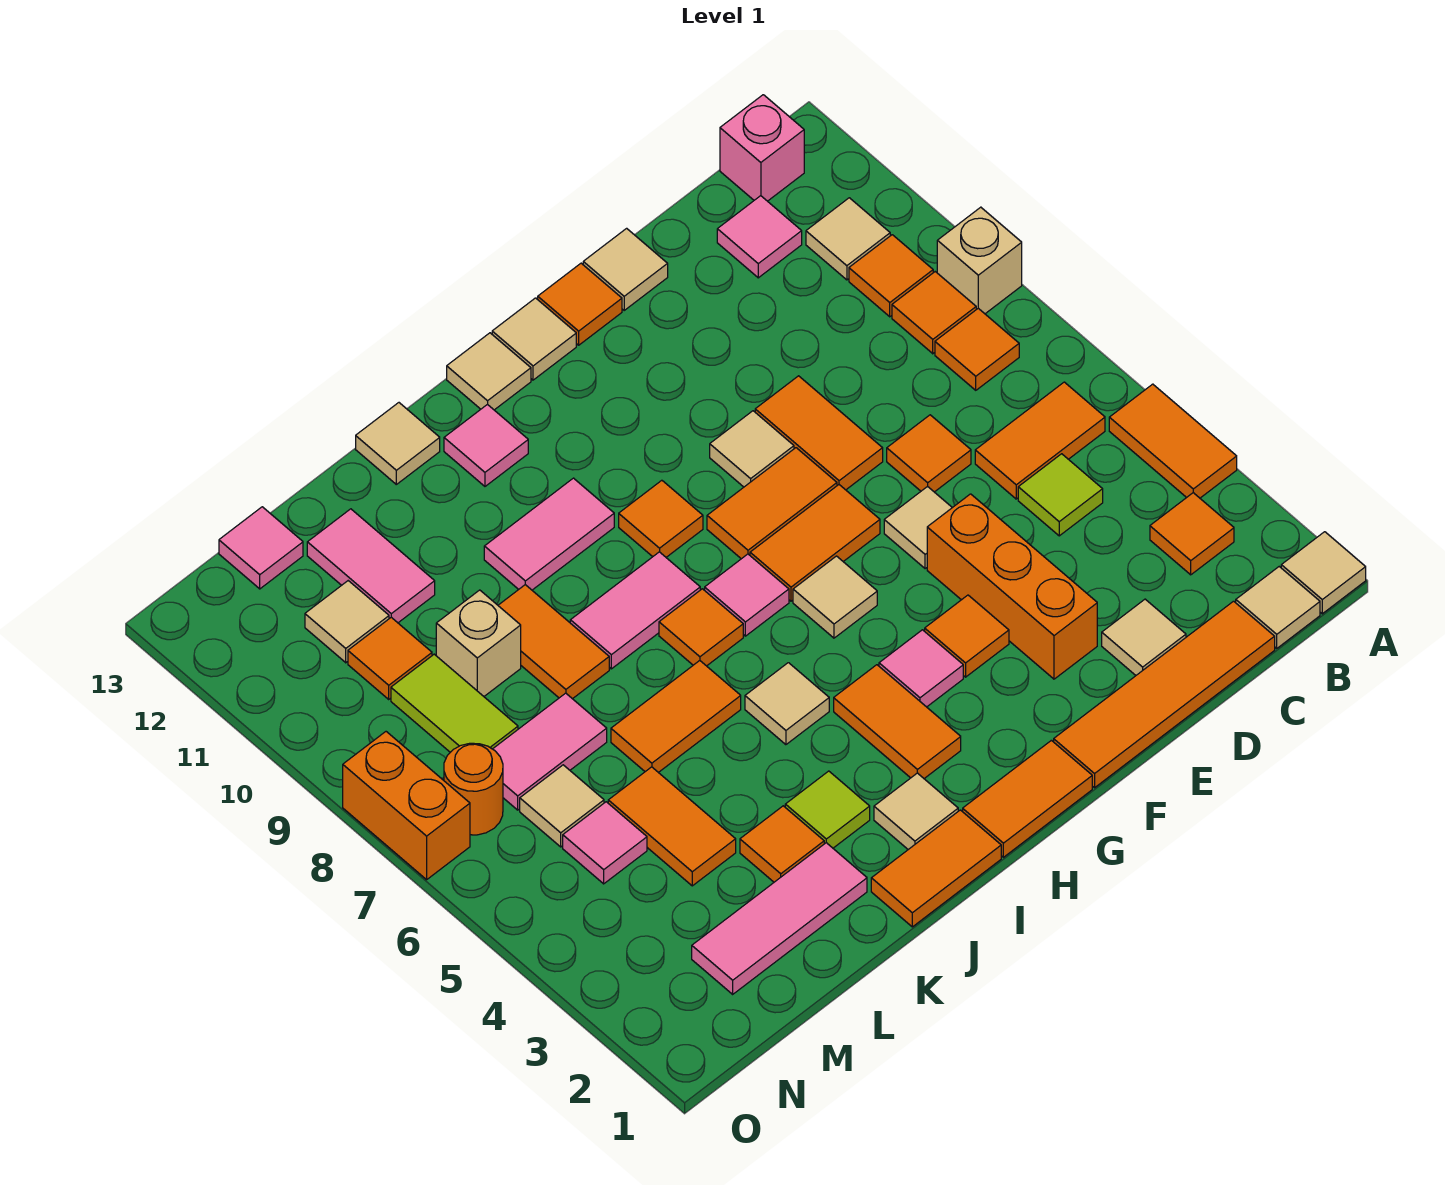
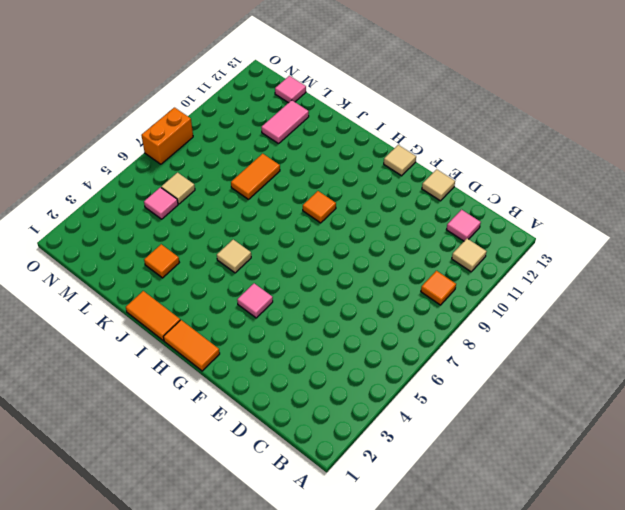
none -> tan 1x1 tile [1281,532,1366,614]
none -> orange 1x2 tile [1109,384,1237,498]
none -> tan 1x1 brick [937,207,1022,314]
none -> tan 1x1 tile [1236,567,1320,648]

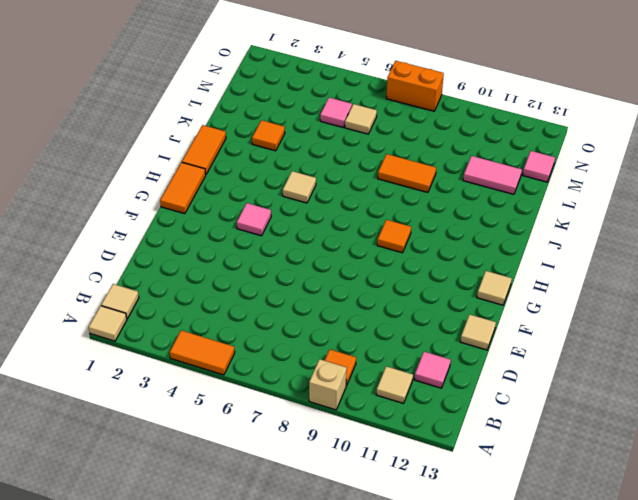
none -> orange 1x1 tile [1150,493,1234,575]
none -> orange 1x2 tile [975,382,1105,499]
none -> orange 1x1 tile [935,308,1019,390]
none -> orange 1x1 tile [849,235,933,317]

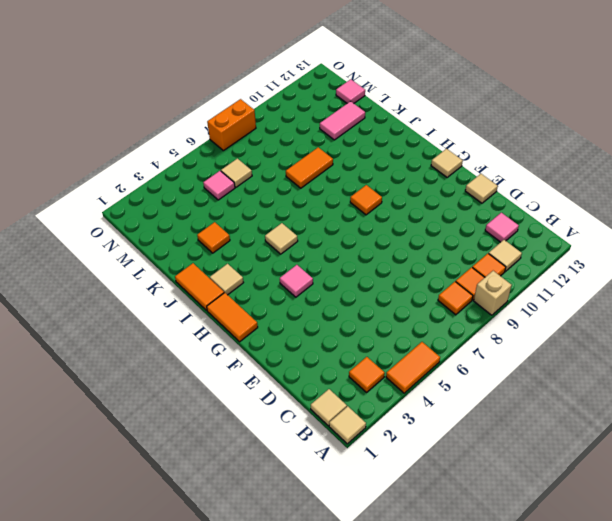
none -> orange 1x2 tile [975,382,1105,499]
none -> pink 1x1 brick [720,95,804,201]
none -> orange 1x4 tile [1054,601,1275,788]
none -> lime 1x1 tile [1018,454,1103,536]

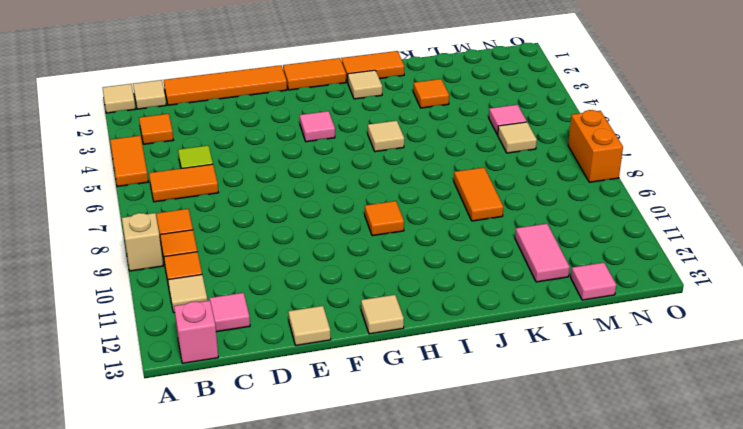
none -> tan 1x1 tile [1102,599,1186,675]
none -> orange 1x1 tile [887,415,971,492]
none -> orange 1x3 brick [927,494,1097,679]
none -> tan 1x1 tile [884,486,952,569]

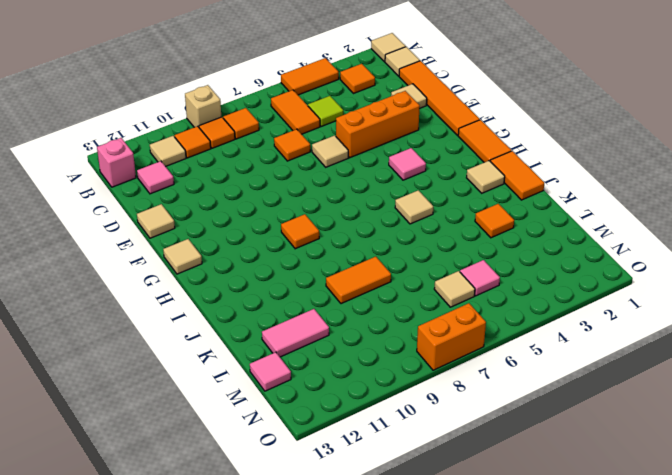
none -> orange 1x2 tile [755,376,883,490]
none -> orange 1x1 tile [925,595,1009,677]
none -> orange 1x2 tile [750,485,880,601]
none -> orange 1x2 tile [707,448,837,559]

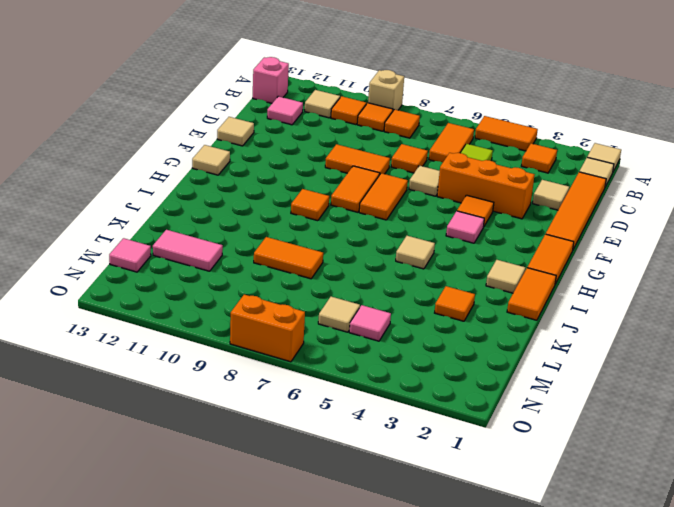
none -> tan 1x1 tile [710,411,794,487]
none -> orange 1x1 tile [538,263,622,345]
none -> tan 1x1 tile [793,556,877,638]
none -> orange 1x2 tile [834,665,961,778]

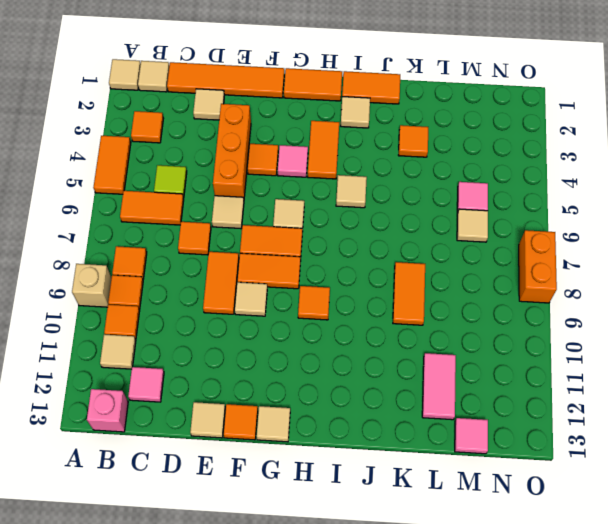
none -> pink 1x1 tile [705,554,789,636]
none -> tan 1x1 tile [447,333,531,410]
none -> orange 1x1 tile [659,589,743,666]
none -> pink 1x2 tile [570,552,700,669]

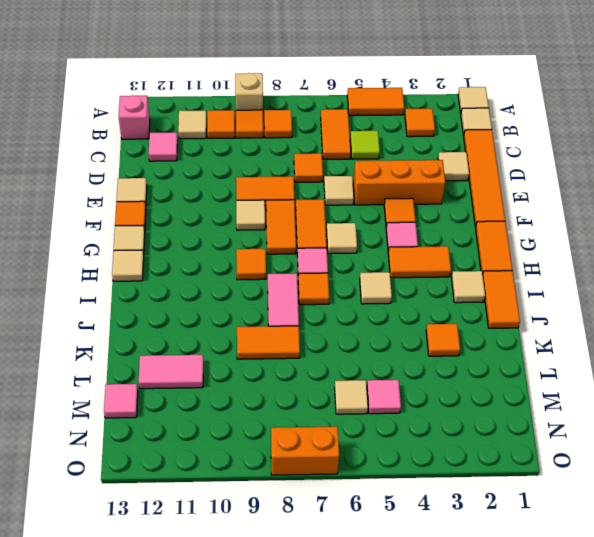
none -> pink 1x2 tile [484,478,614,590]
none -> pink 1x1 tile [444,404,528,486]
none -> lime 1x1 tile [785,771,870,848]
none -> orange 1x2 tile [611,661,741,773]

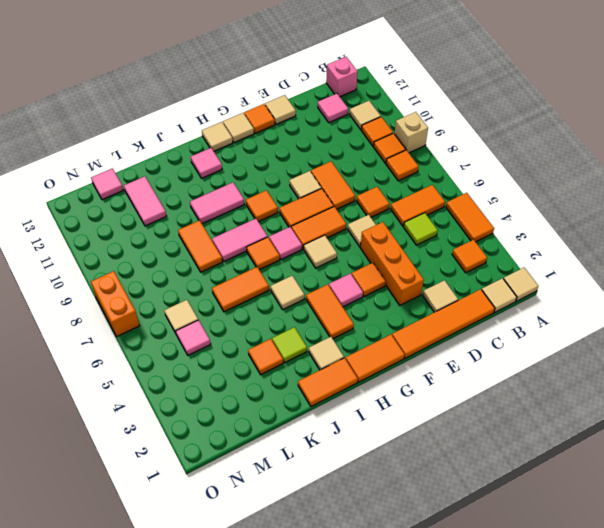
none -> tan 1x1 tile [356,403,440,484]
none -> pink 1x3 tile [692,843,867,994]
none -> orange 1x2 tile [608,767,736,886]
none -> pink 1x2 tile [493,693,607,810]

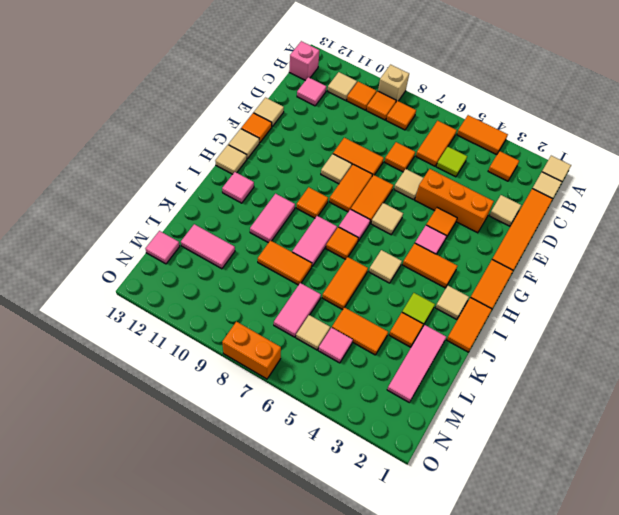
none -> tan 1x1 tile [356,403,440,484]
none -> tan 1x1 brick [436,590,521,696]
none -> lime 1x2 tile [391,654,518,752]
none -> orange 1x1 tile [348,617,432,699]

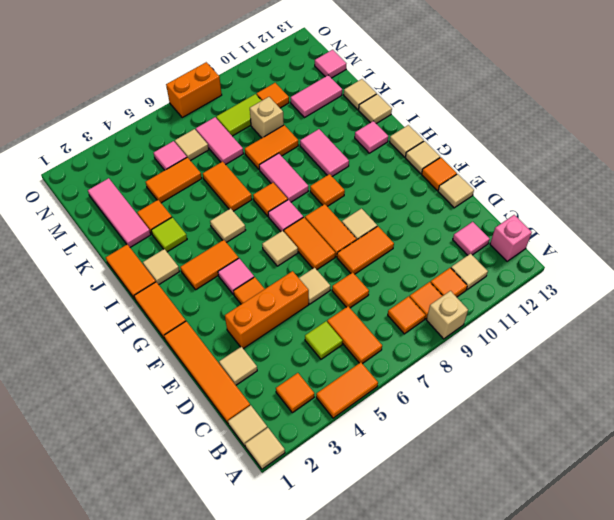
tan 1x1 tile [344,79,376,110] -> tan 1x1 tile moved to [305,581,389,663]
none -> orange 1x1 round brick [444,743,503,835]

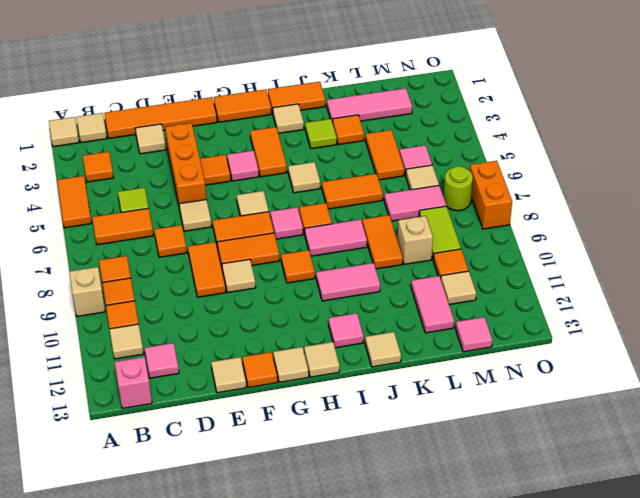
lime 1x1 round brick [444,166,473,211] -> orange 1x1 round brick [444,743,503,835]

